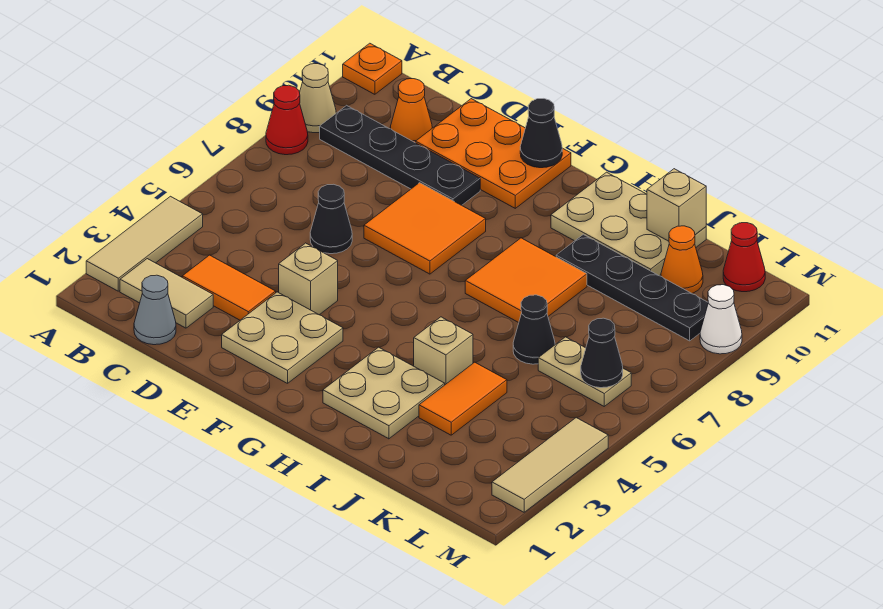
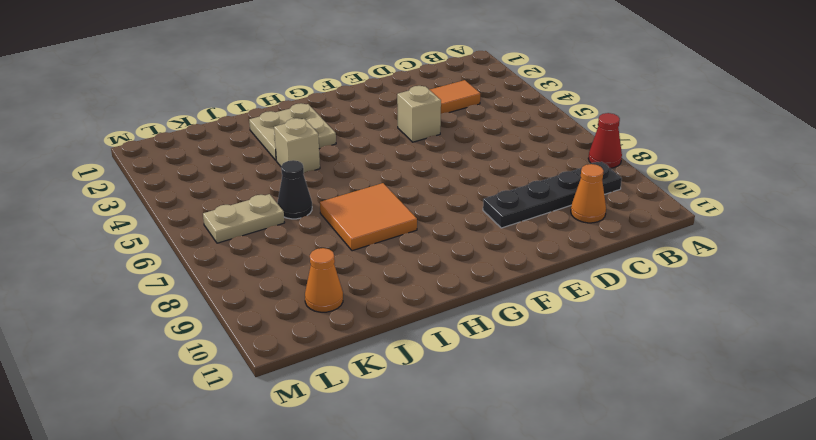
none -> tan 1x3 tile [86,196,203,291]
none -> tan 1x1 cone [300,64,336,133]
none -> orange 1x1 plate [343,43,402,94]

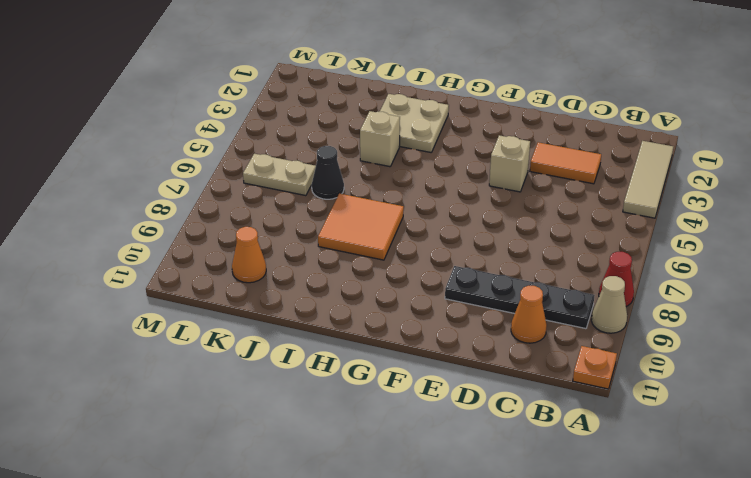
none -> tan 1x2 tile [120,259,213,328]
none -> grey 1x1 cone [134,275,176,345]
none -> black 1x1 cone [310,184,352,254]

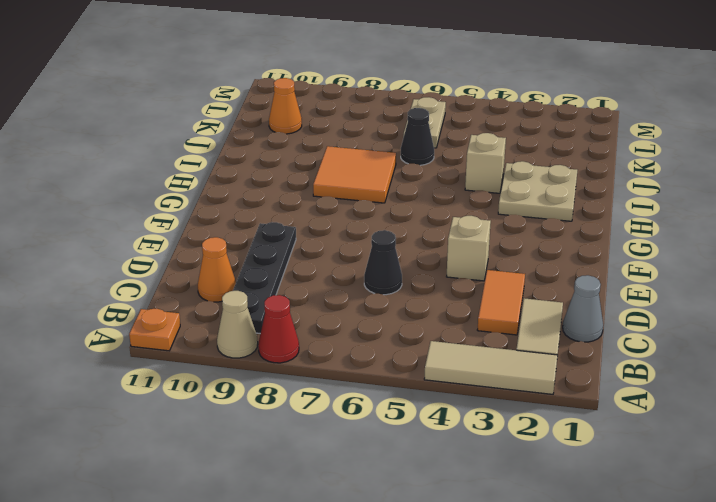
none -> orange 2x3 plate [416,99,571,208]
none -> tan 2x2 plate [222,292,343,383]
none -> orange 2x2 tile [364,183,486,274]

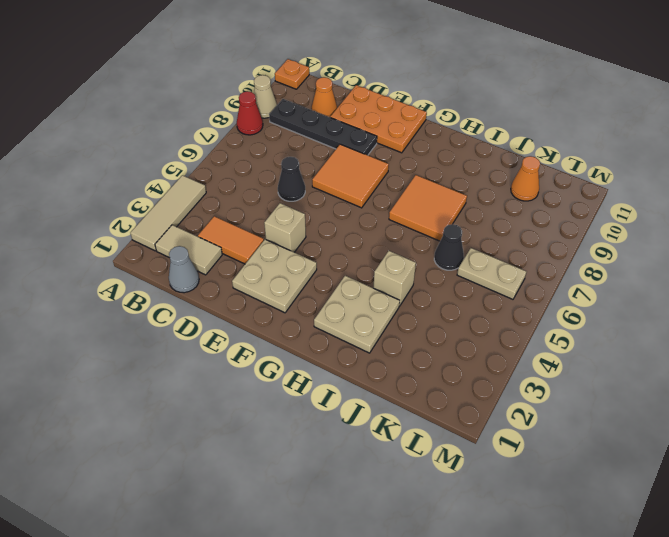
none -> tan 2x3 plate [551,172,706,276]
none -> black 1x4 plate [556,234,708,341]
none -> orange 1x2 tile [419,362,507,435]

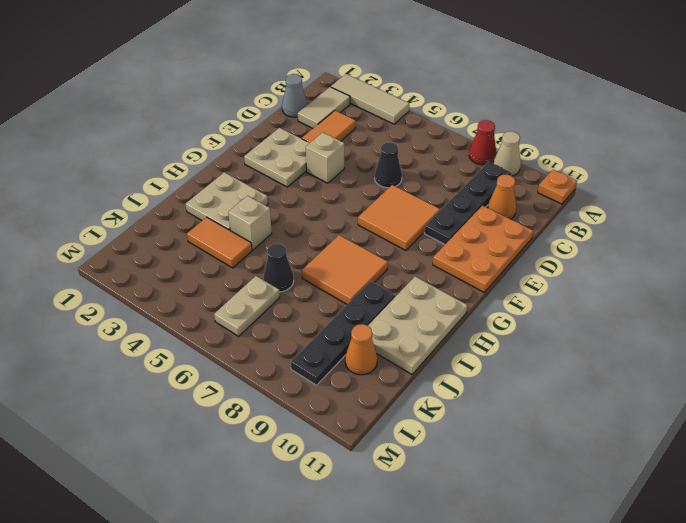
none -> red 1x1 cone [723,223,765,292]
none -> tan 1x3 tile [492,418,608,512]
none -> white 1x1 cone [700,285,742,354]

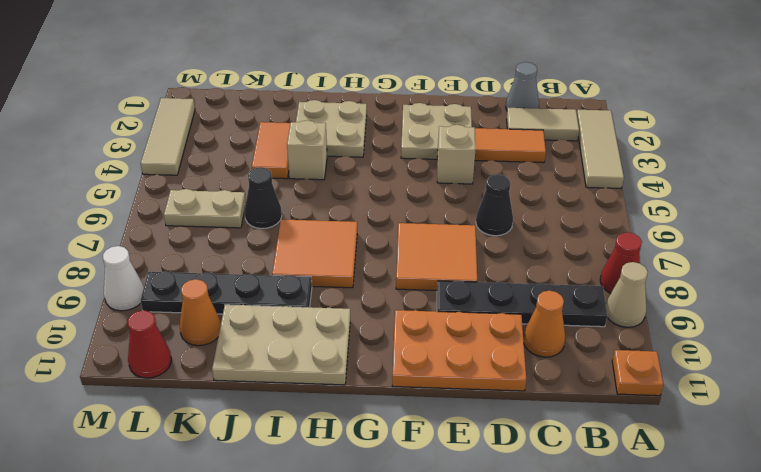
none -> black 1x1 cone [520,99,562,168]
none -> tan 1x1 brick [647,169,706,241]
none -> black 1x1 cone [581,318,623,388]

